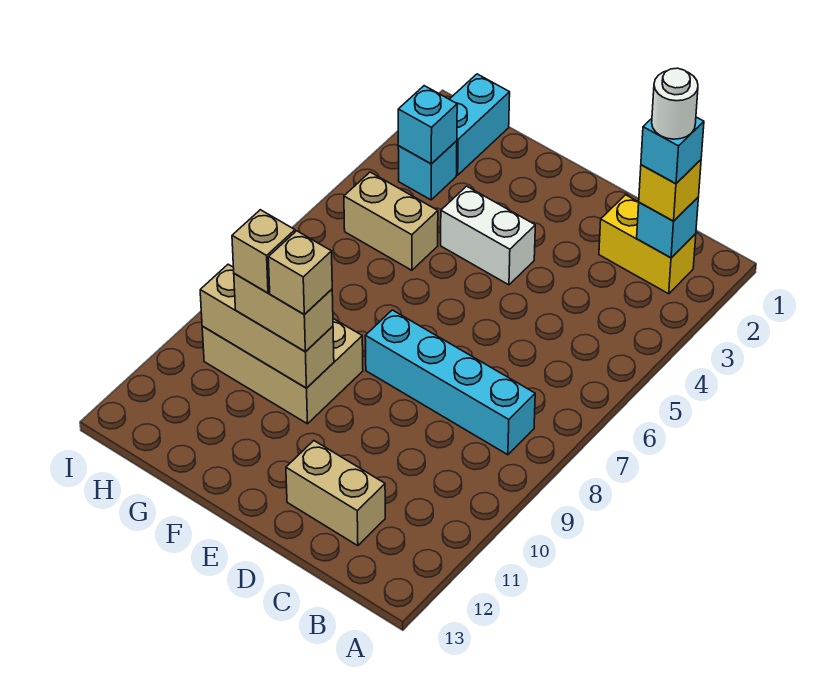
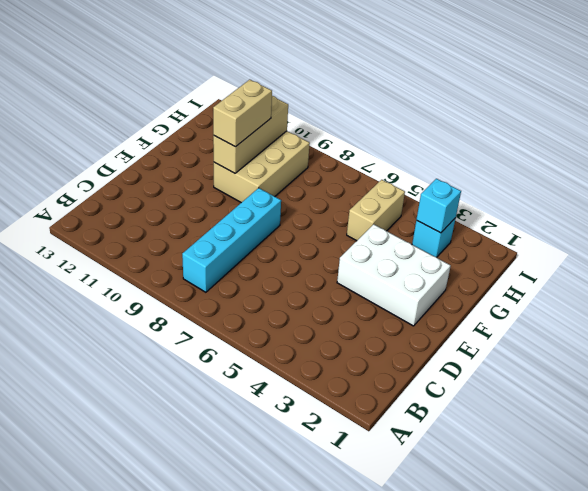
white 2x3 brick [337,224,451,326] -> white 1x2 brick [441,186,535,285]
none -> yellow 1x2 brick [599,195,696,294]
none -> tan 1x2 brick [286,441,385,546]
none -> cyan 1x2 brick [449,74,510,175]

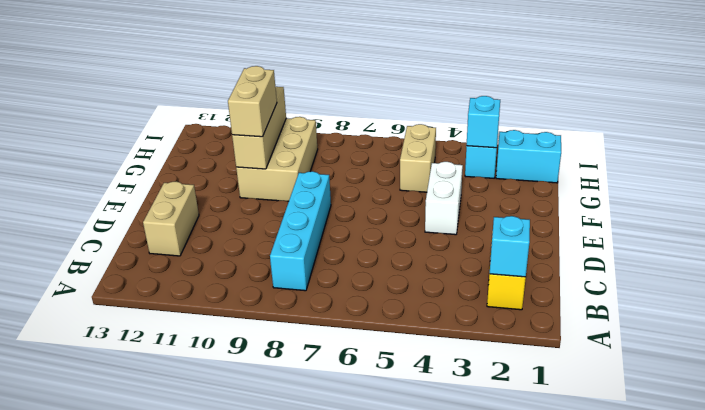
none -> yellow 1x1 brick [639,160,701,221]
none -> cyan 1x1 brick [641,117,704,183]
none -> tan 1x1 brick [268,231,332,314]

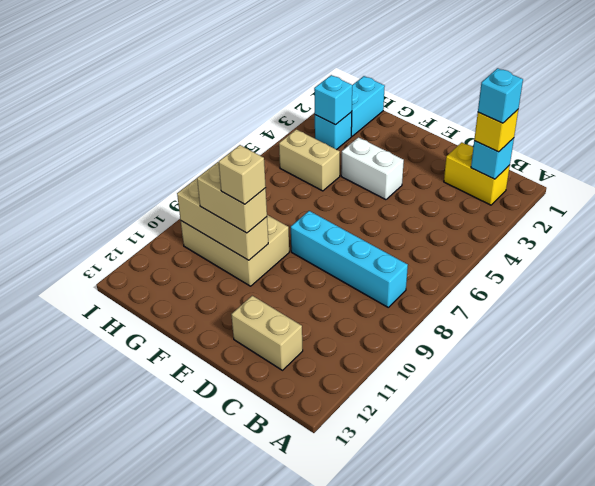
none -> tan 1x1 brick [232,210,295,293]
none -> white 1x1 round brick [652,68,698,139]

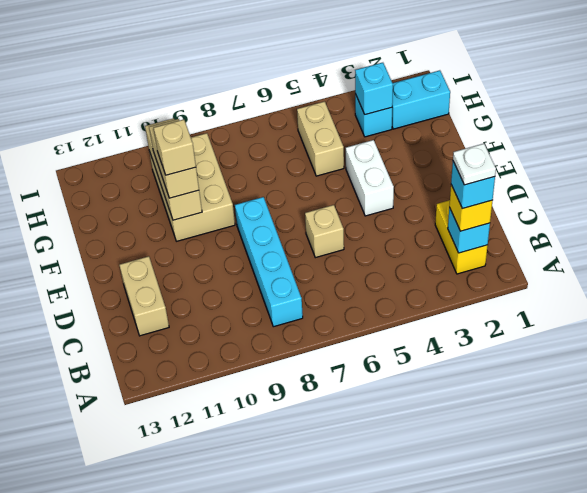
white 1x1 plate [453,144,496,185] -> white 1x1 round brick [652,68,698,139]
tan 1x1 brick [305,205,344,258] -> tan 1x1 brick moved to [232,210,295,293]

